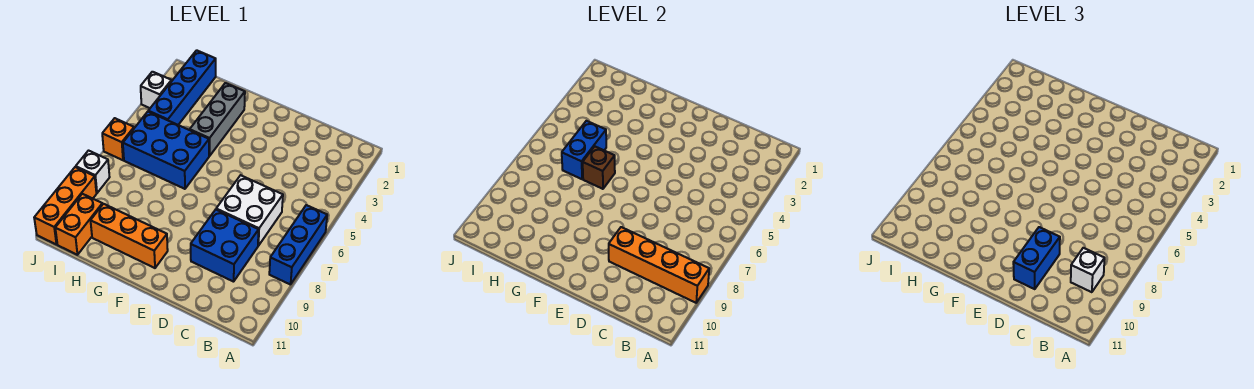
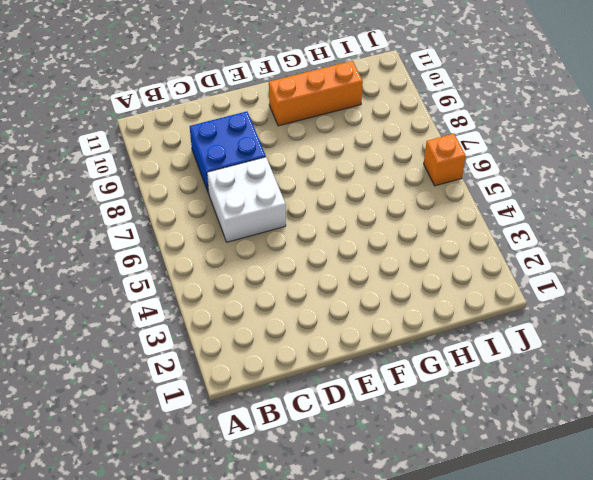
none -> blue 1x3 brick [269,205,327,285]
none -> grey 1x3 brick [190,83,245,156]
none -> blue 2x3 brick [123,112,209,189]

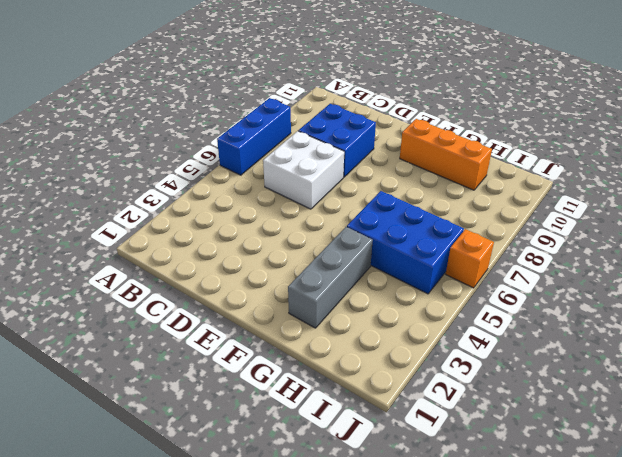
none -> blue 1x4 brick [148,50,216,125]
none -> orange 1x2 brick [55,194,103,255]
none -> white 1x1 brick [141,72,172,108]

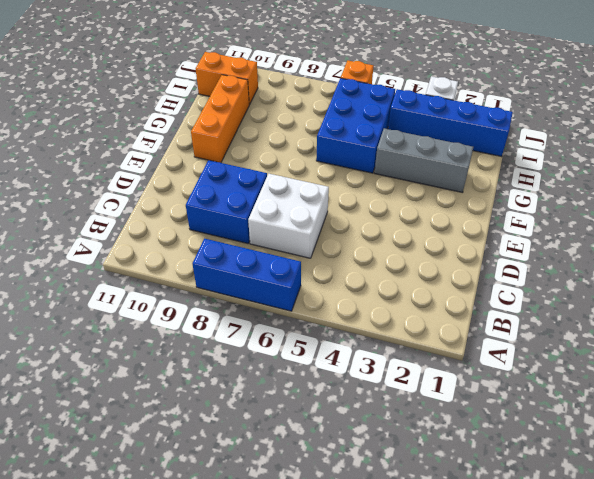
none -> white 1x1 brick [76,151,110,193]
none -> orange 1x3 brick [34,167,96,244]
none -> orange 1x4 brick [609,227,709,303]

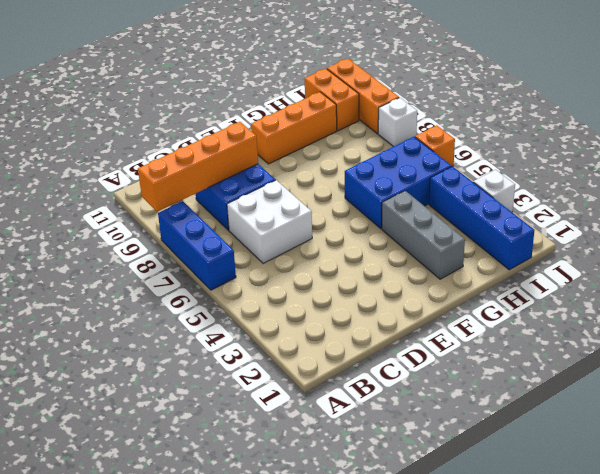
none -> brown 1x1 brick [583,146,615,189]
none -> blue 1x2 brick [562,121,606,179]
none -> white 1x1 brick [1071,248,1105,292]

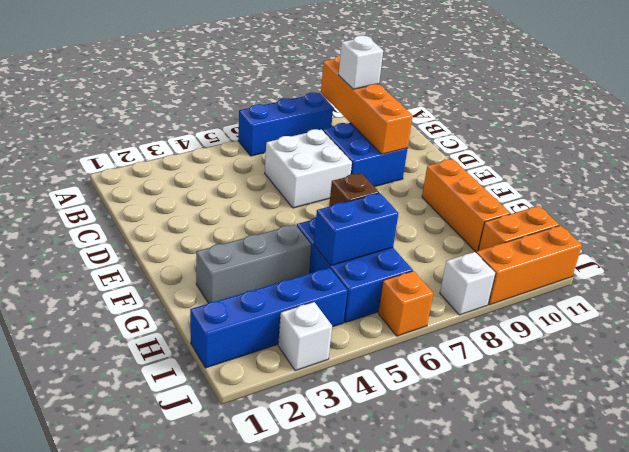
none -> blue 1x2 brick [1013,227,1060,289]

